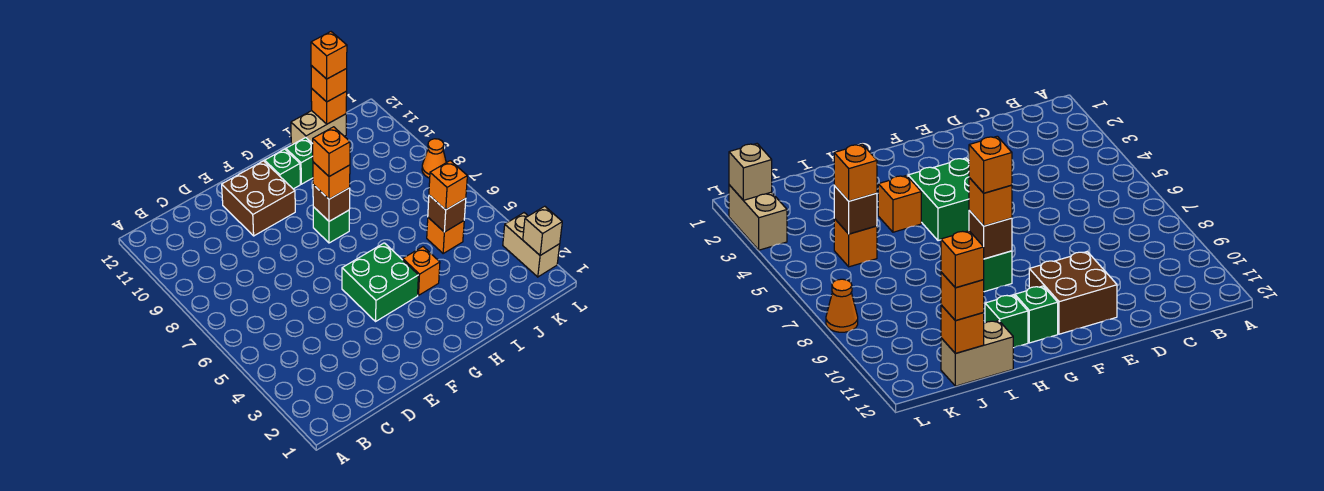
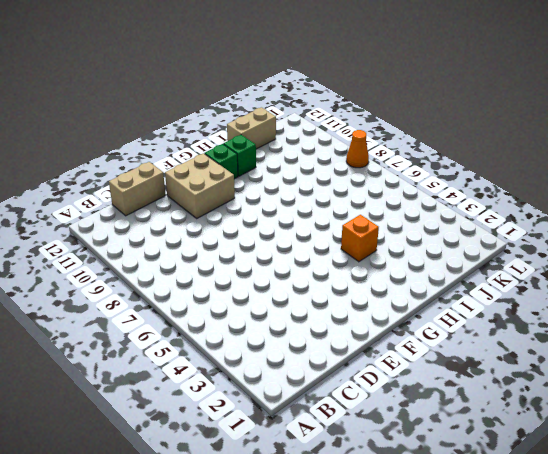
tan 1x2 brick [109,162,165,216] -> tan 1x2 brick turned to [503,213,560,277]
tan 2x2 brick [165,153,235,218] -> brown 2x2 brick [222,161,295,236]
none -> green 2x2 brick [342,243,418,321]
none -> green 1x1 brick [313,207,349,243]
none -> orange 1x1 brick [427,218,464,254]

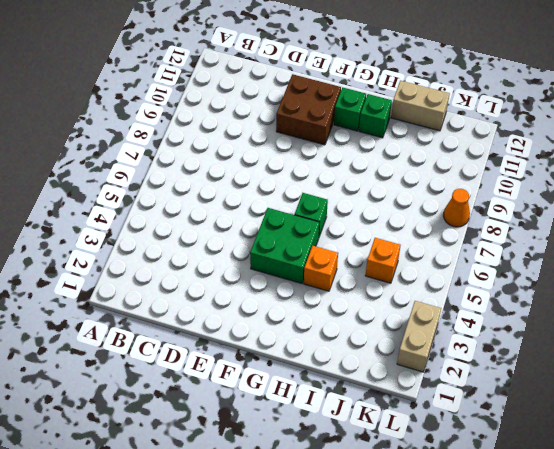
green 1x1 brick [295,193,328,237] -> green 1x1 brick moved to [313,207,349,243]
none -> brown 1x1 brick [313,185,350,221]
none -> brown 1x1 brick [428,195,466,232]
none -> orange 1x1 brick [311,89,347,124]

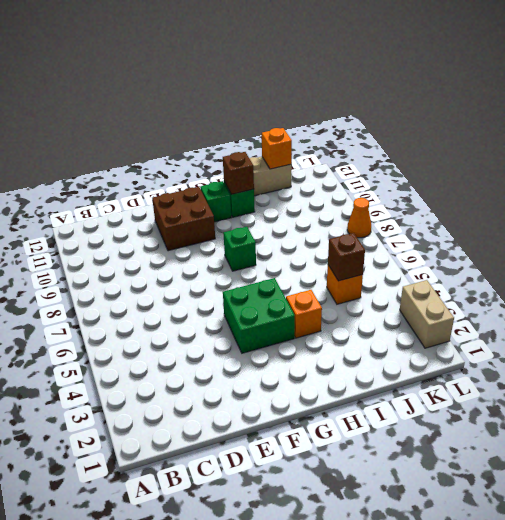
brown 1x1 brick [223,152,254,194] -> brown 1x1 brick moved to [313,185,350,221]
none -> tan 1x1 brick [523,206,562,255]
none -> orange 1x1 brick [313,162,350,199]
none -> orange 1x1 brick [429,161,467,210]

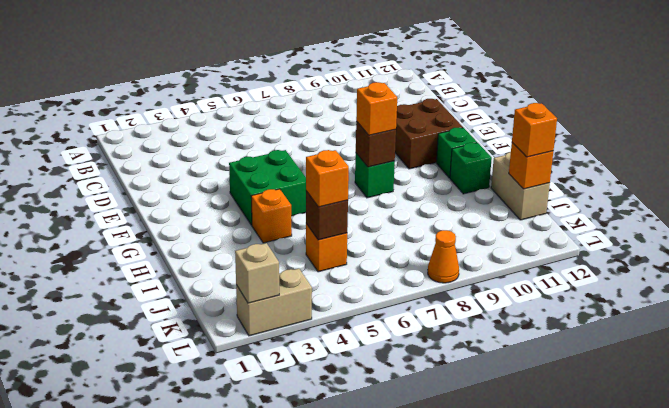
none -> orange 1x1 brick [313,127,350,176]
none -> orange 1x1 brick [311,32,347,79]

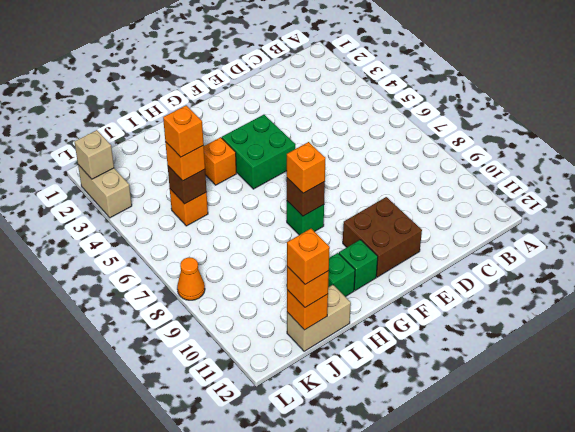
orange 1x1 brick [163,105,204,157] -> orange 1x1 brick moved to [313,127,350,176]

